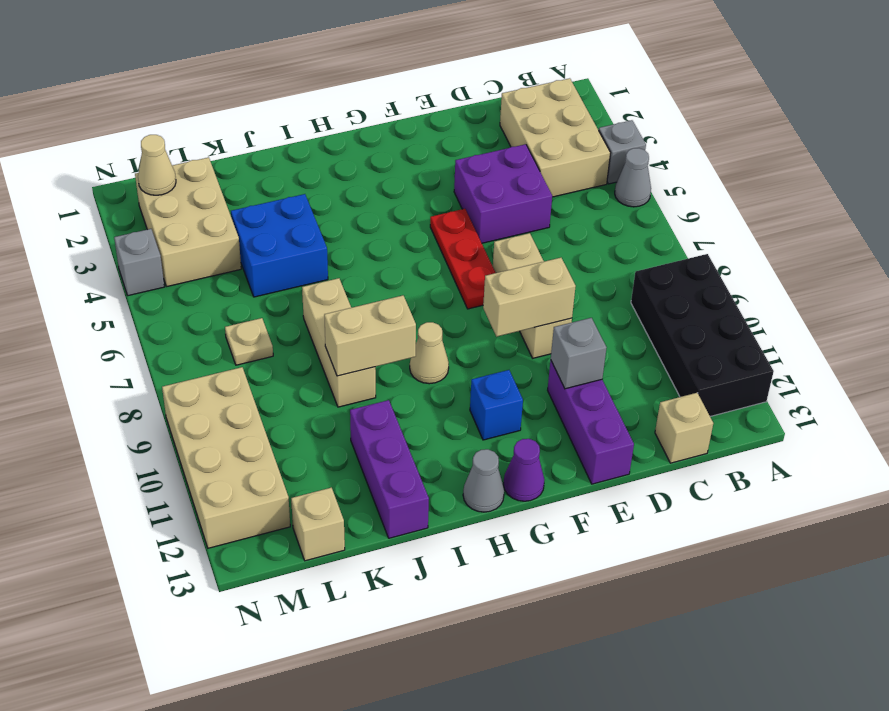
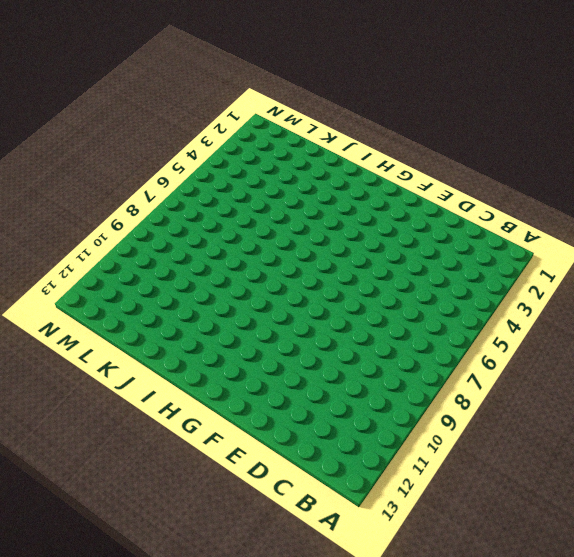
none -> grey 1x1 brick [599,120,646,184]
none -> grey 1x1 cone [615,148,651,207]
none -> black 2x4 brick [631,254,774,416]

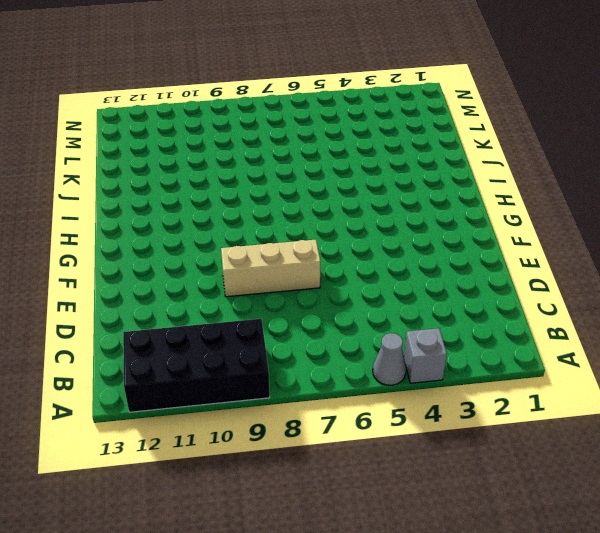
none -> tan 2x3 brick [500,78,610,197]
none -> tan 1x1 brick [655,393,713,463]
none -> purple 2x2 brick [454,144,552,243]

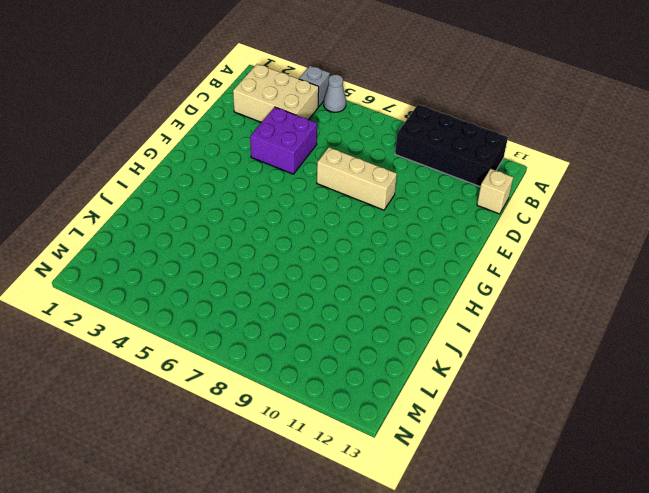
none -> purple 1x3 brick [548,360,634,484]
none -> red 1x3 plate [430,209,495,309]
none -> blue 1x1 brick [470,370,523,440]

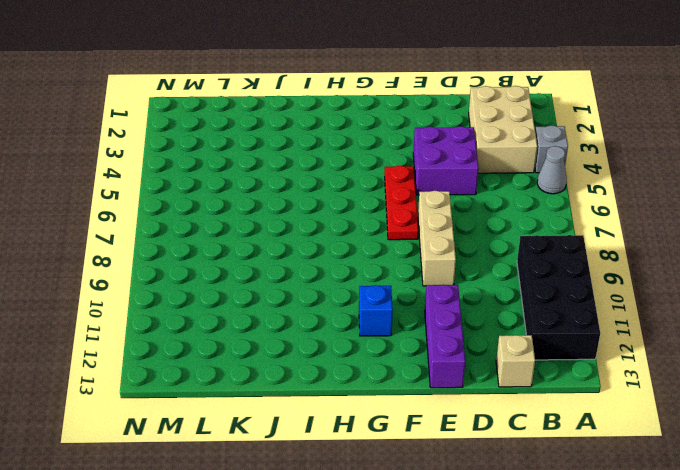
none -> purple 1x1 cone [503,439,544,501]
none -> tan 1x1 cone [410,322,449,384]
none -> grey 1x1 cone [463,449,504,512]

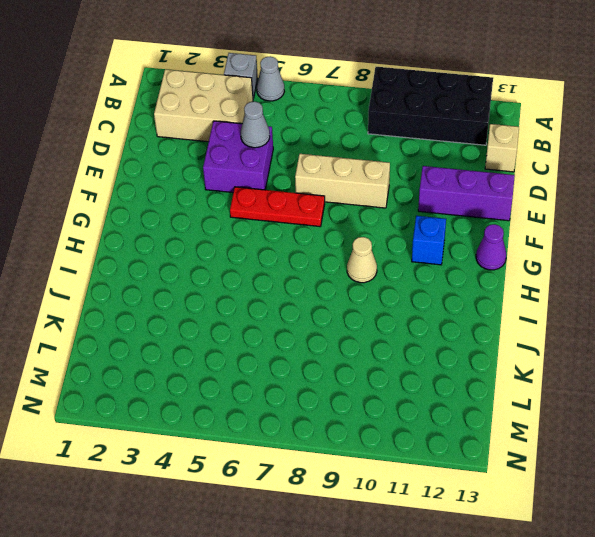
grey 1x1 cone [241,101,270,148] -> grey 1x1 cone moved to [463,449,504,512]
none -> blue 2x2 brick [231,194,328,297]
none -> tan 1x3 brick [302,278,376,407]
none -> purple 1x3 brick [350,400,429,538]

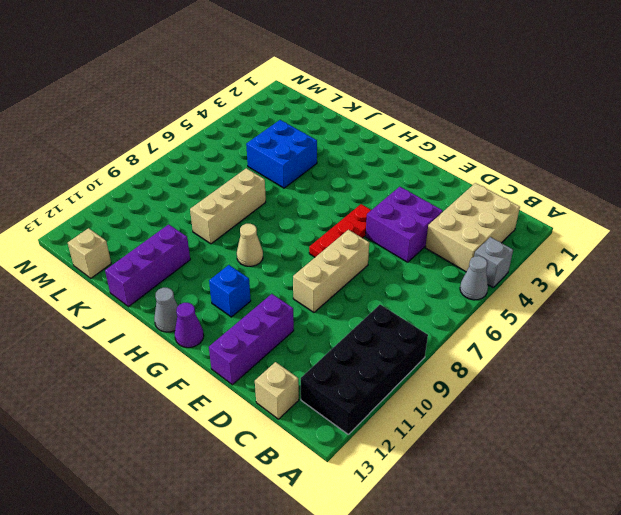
none -> tan 2x3 brick [135,157,241,287]
none -> tan 1x1 plate [225,318,273,365]
none -> tan 2x4 brick [162,367,290,548]

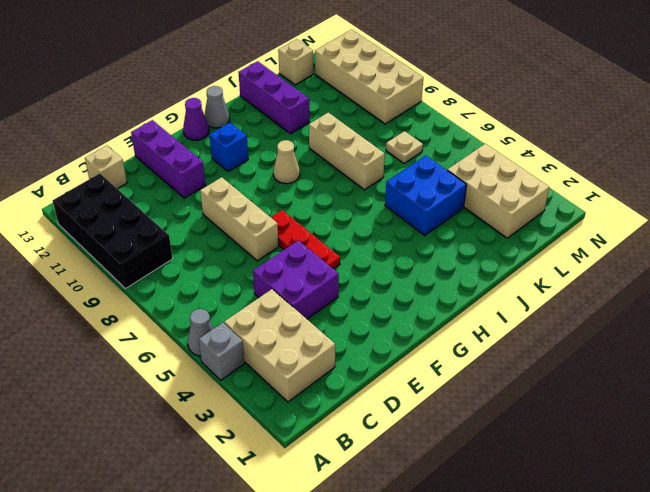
none -> grey 1x1 brick [114,229,164,296]
none -> tan 1x2 brick [483,258,576,337]
none -> grey 1x1 brick [551,318,607,389]

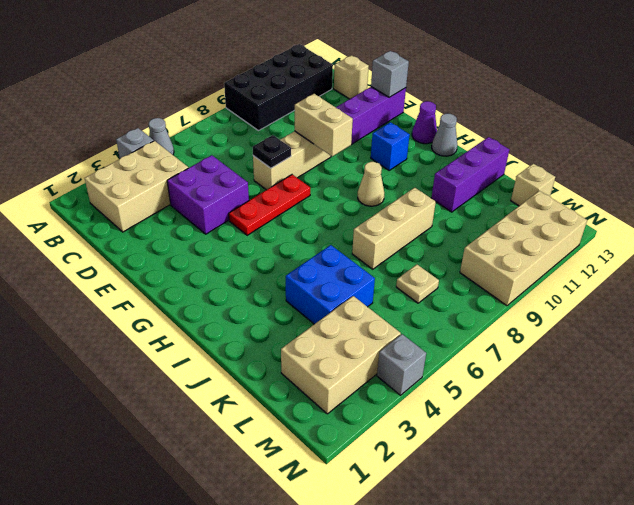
black 1x1 plate [253,135,291,168] -> none
grey 1x1 brick [371,51,409,97] -> grey 1x1 brick moved to [551,318,607,389]
none -> tan 1x2 brick [324,295,416,376]
none -> tan 1x1 cone [138,135,176,195]

